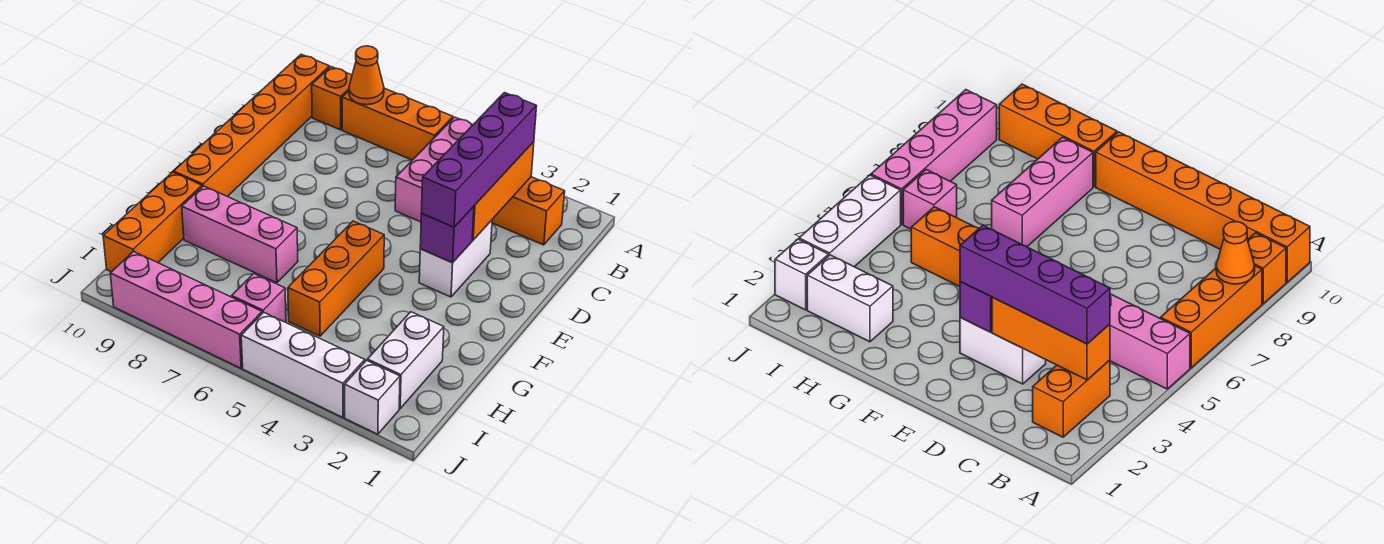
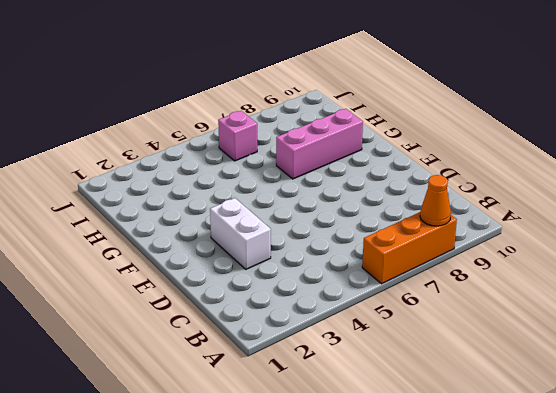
none -> pink 1x3 brick [395,117,473,222]
none -> orange 1x1 brick [312,67,352,130]
none -> orange 1x6 brick [174,54,330,197]

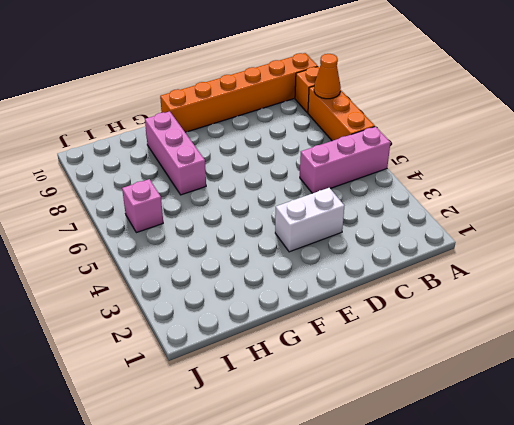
none -> orange 1x2 brick [492,177,565,245]
none -> orange 1x3 brick [288,221,384,336]
none -> orange 1x3 brick [103,172,202,272]

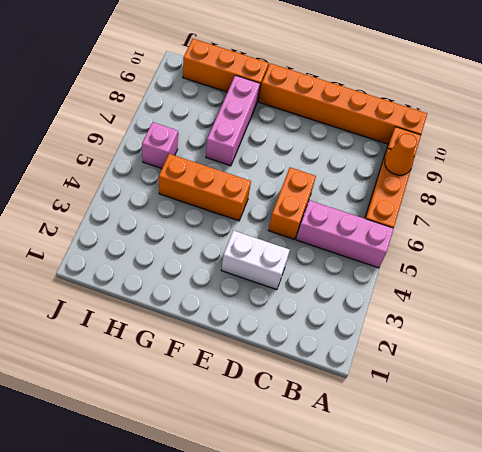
orange 1x2 brick [268,168,316,239] -> orange 1x2 brick moved to [492,177,565,245]
none -> white 1x2 brick [367,312,444,409]
none -> white 1x1 brick [345,360,400,434]
none -> white 1x3 brick [241,312,365,417]

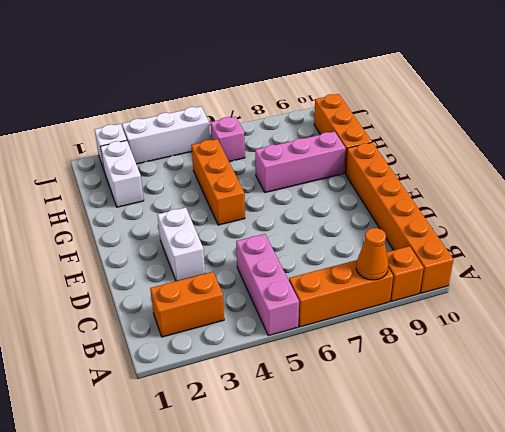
none -> pink 1x4 brick [110,251,262,368]
none -> orange 1x3 brick [472,142,534,240]
none -> purple 1x1 brick [420,206,474,263]

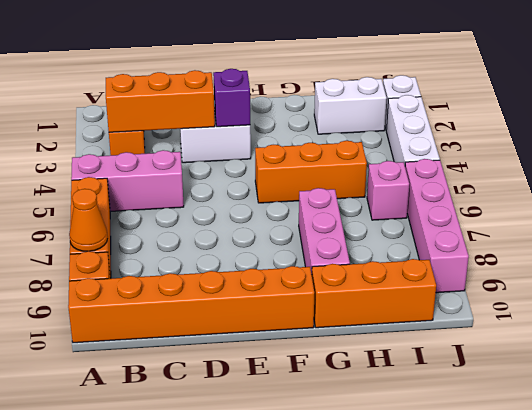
none -> purple 1x4 brick [421,93,537,227]

